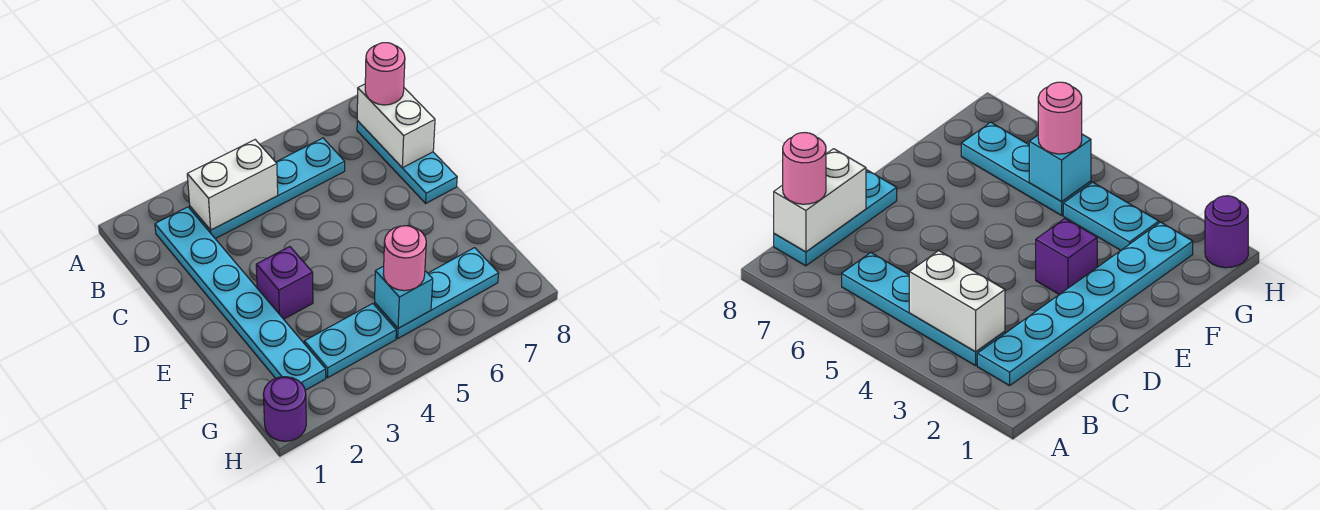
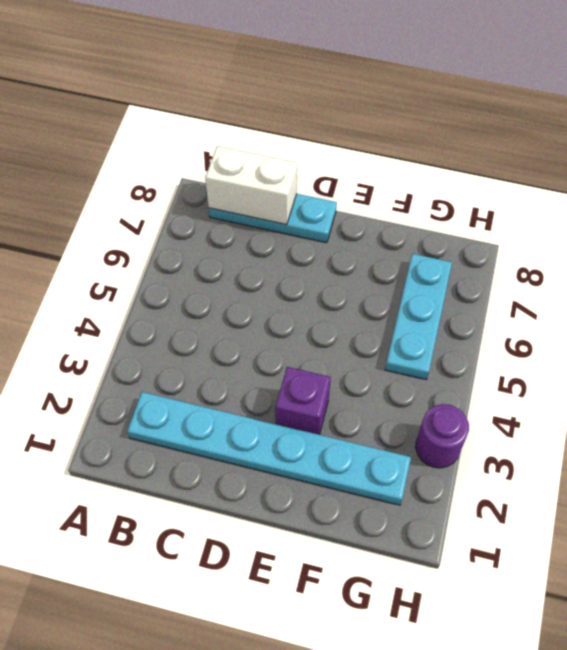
purple 1x1 round brick [416,404,469,468] -> purple 1x1 round brick moved to [263,377,306,441]
none -> cyan 1x4 plate [190,138,345,239]
none -> cyan 1x2 plate [304,303,396,378]
none -> white 1x2 brick [187,140,278,230]

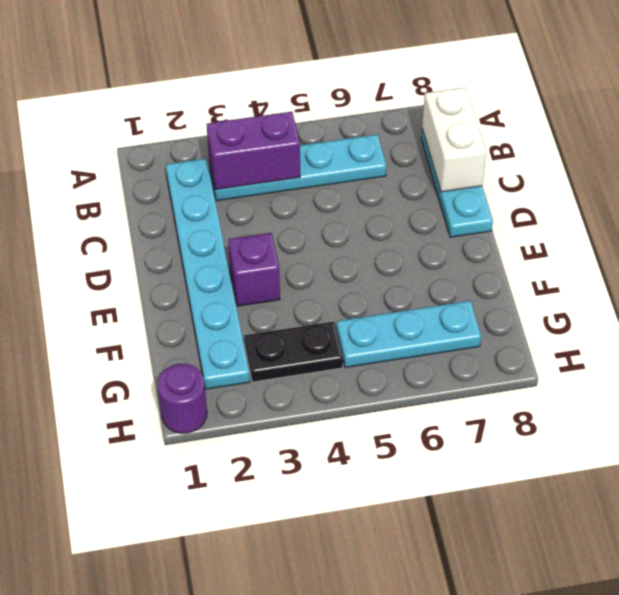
purple 1x2 brick [207,112,300,190] -> white 1x2 brick [187,140,278,230]
black 1x2 plate [244,322,343,382] -> cyan 1x2 plate [304,303,396,378]
none -> cyan 1x1 brick [375,266,433,328]
none -> pink 1x1 round brick [365,43,405,105]
none -> pink 1x1 round brick [383,226,426,291]

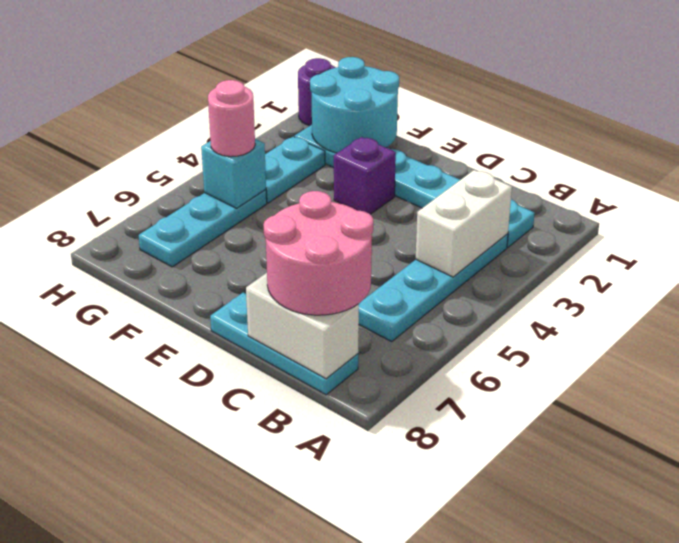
pink 2x2 round brick [264,191,373,315] -> pink 1x1 round brick [365,43,405,105]
cyan 2x2 round brick [310,57,399,153] -> none

